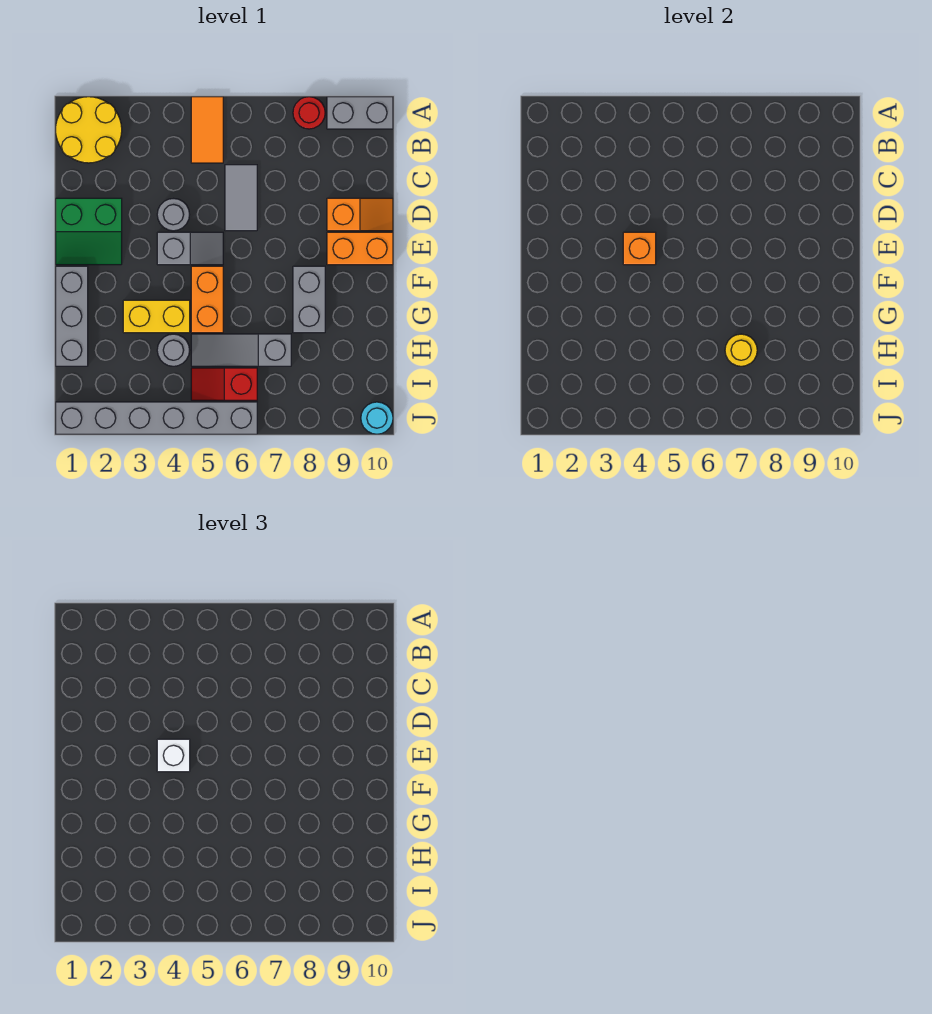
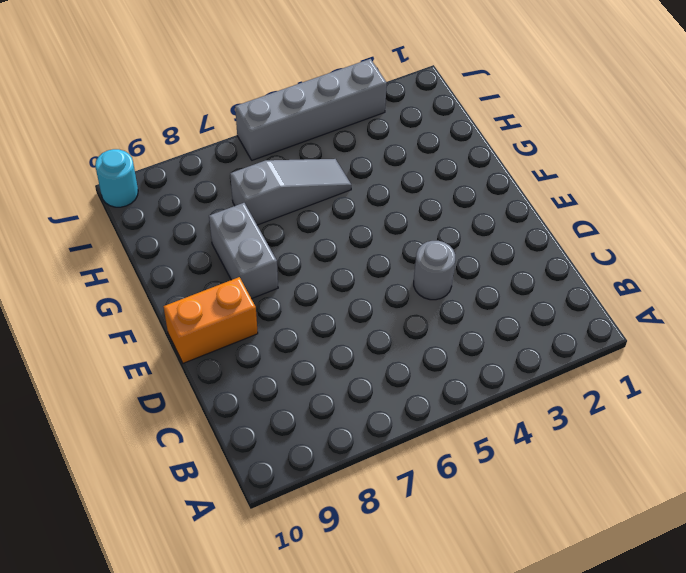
grey 1x4 brick [235,59,387,160] -> grey 1x6 brick [56,402,257,434]
none -> yellow 2x2 round brick [56,97,122,163]
none -> orange 1x2 tile [191,97,223,163]
none -> red 1x1 round brick [293,97,325,129]

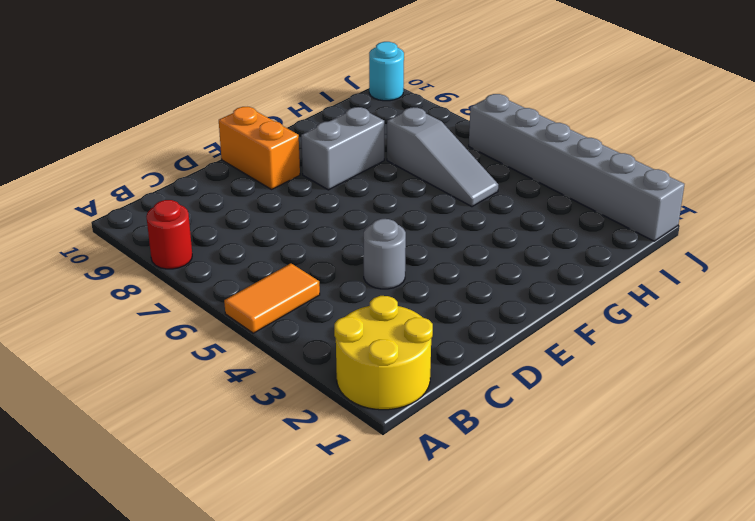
none -> grey 1x2 brick [327,97,393,129]
none -> grey 1x2 tile [225,165,257,231]
none -> green 2x2 slope [56,198,122,265]

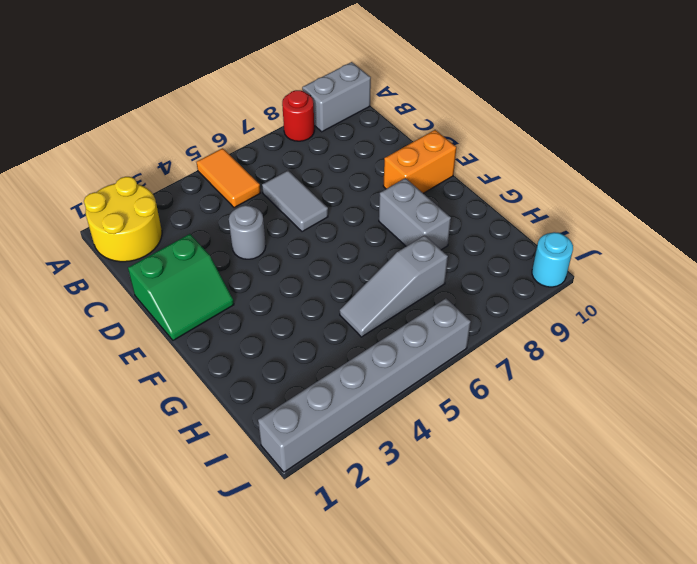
none -> orange 1x2 slope [327,198,393,231]
none -> grey 1x2 slope [157,232,223,265]
none -> grey 1x3 brick [56,266,88,366]

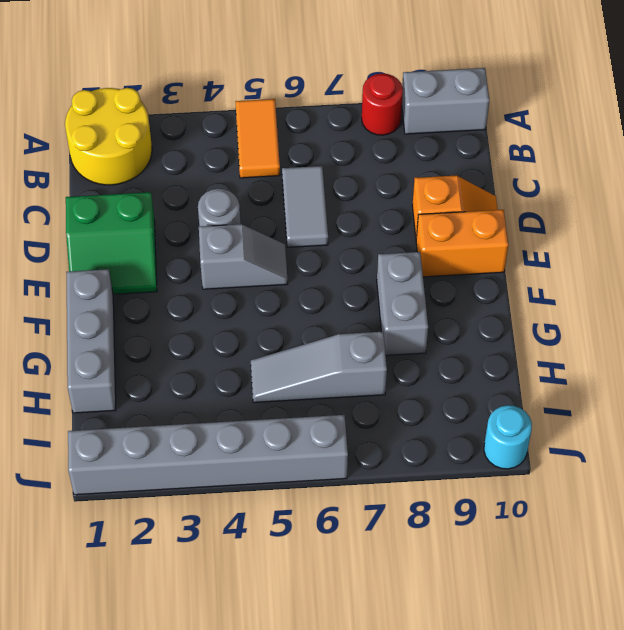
none -> orange 1x2 brick [191,266,223,333]
none -> yellow 1x2 brick [123,300,190,333]
none -> grey 1x1 round brick [157,334,190,366]

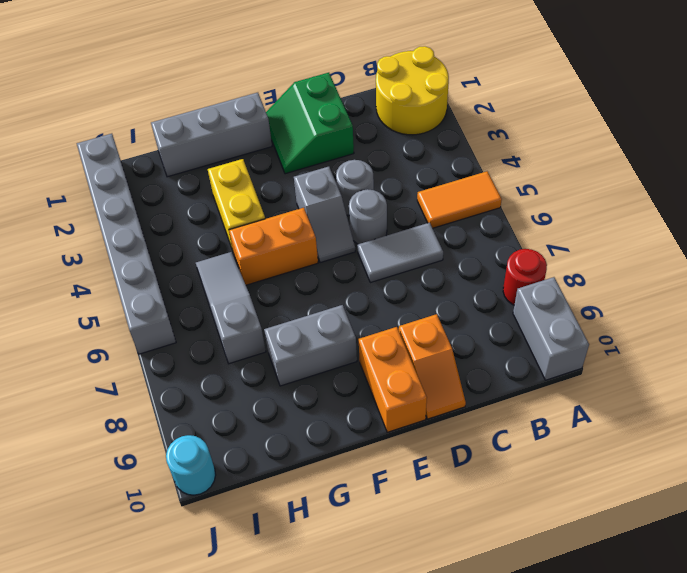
grey 1x1 round brick [349,189,387,244] -> grey 1x1 round brick moved to [157,334,190,366]
none -> red 1x2 slope [191,368,257,400]
none -> orange 1x1 brick [623,232,656,265]
none -> yellow 1x1 round brick [725,334,757,366]

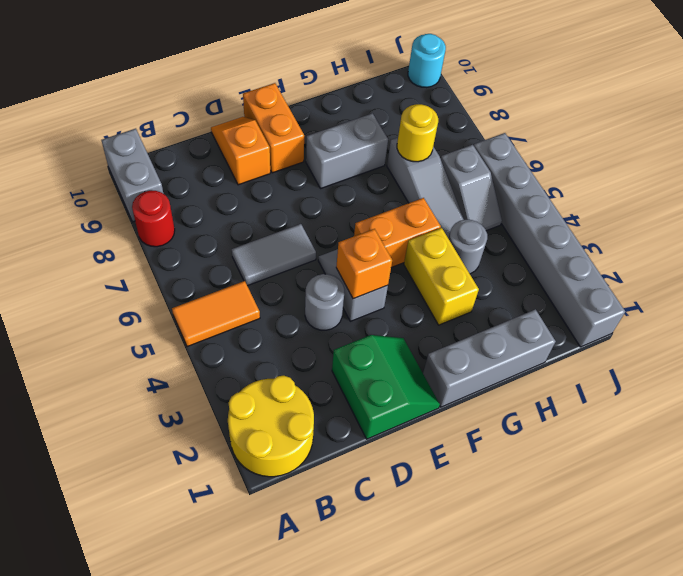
grey 1x2 slope [441,145,502,231] -> red 1x2 slope [191,368,257,400]
none -> white 1x1 brick [157,739,190,772]

